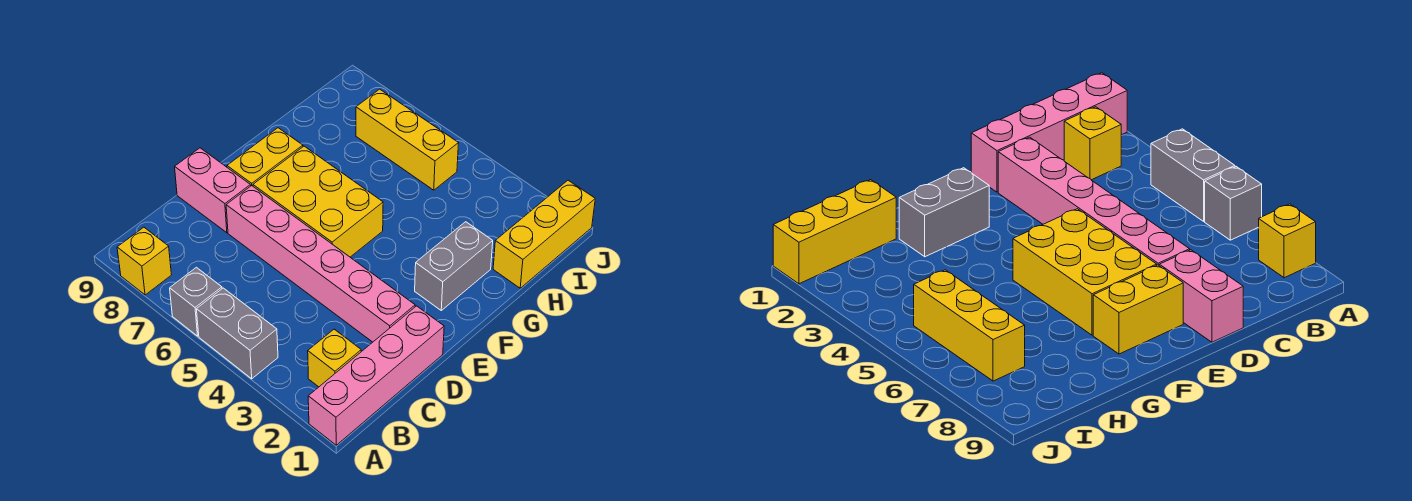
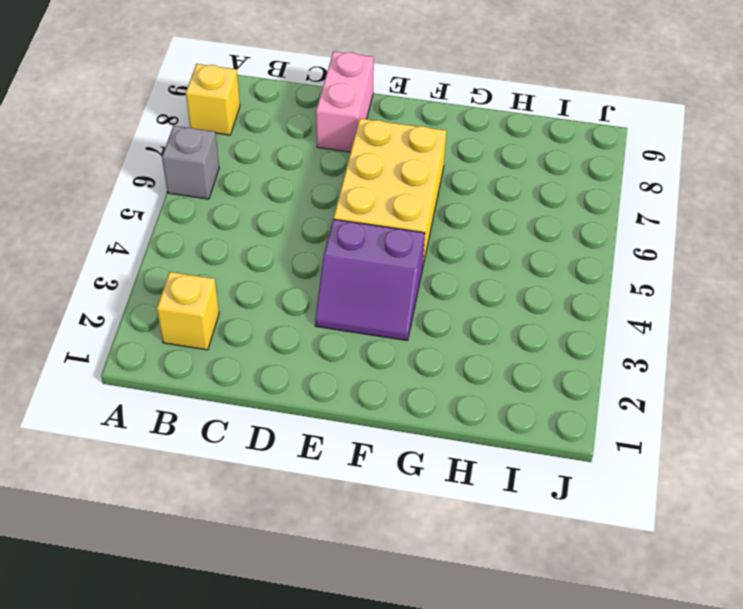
purple 2x2 slope [315,219,425,341] -> none
none -> pink 1x4 brick [308,306,444,445]
none -> grey 1x2 brick [196,288,278,379]
none -> pink 1x6 brick [226,186,415,342]

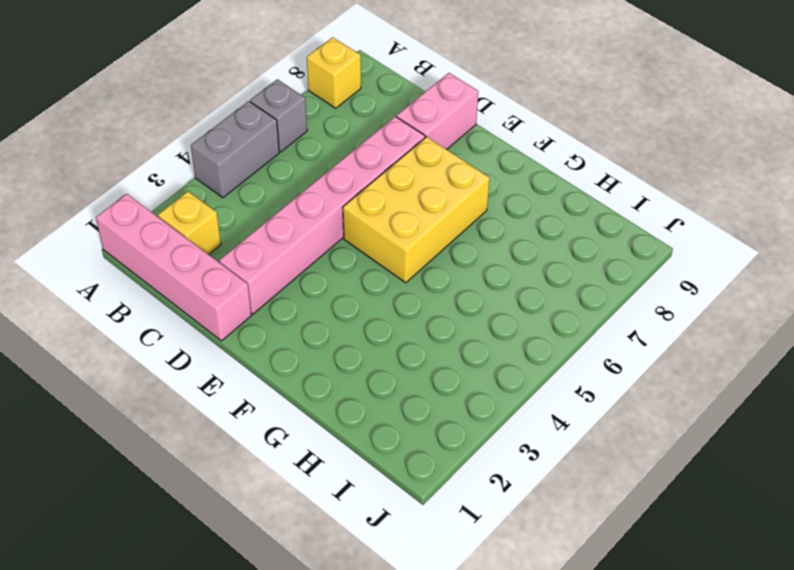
none -> yellow 1x2 brick [227,128,303,186]
none -> grey 1x2 brick [415,222,493,310]
none -> yellow 1x3 brick [493,180,595,288]

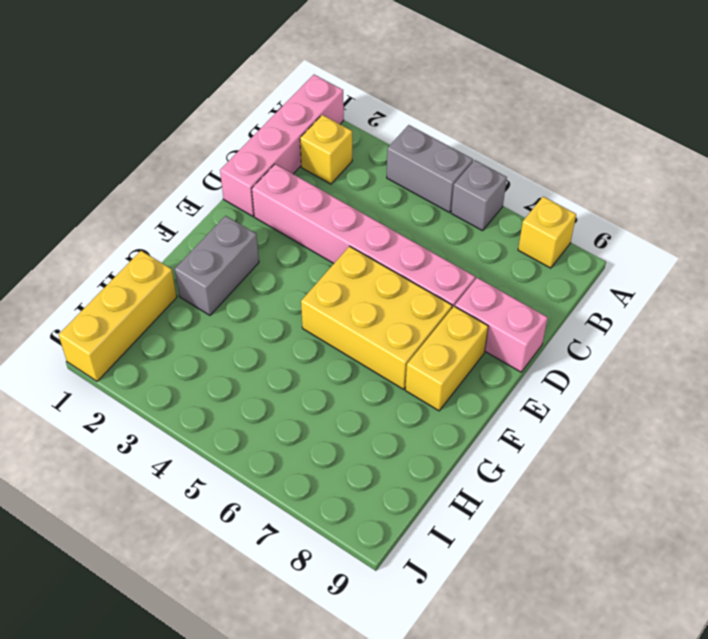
none -> yellow 1x3 brick [356,89,459,190]

